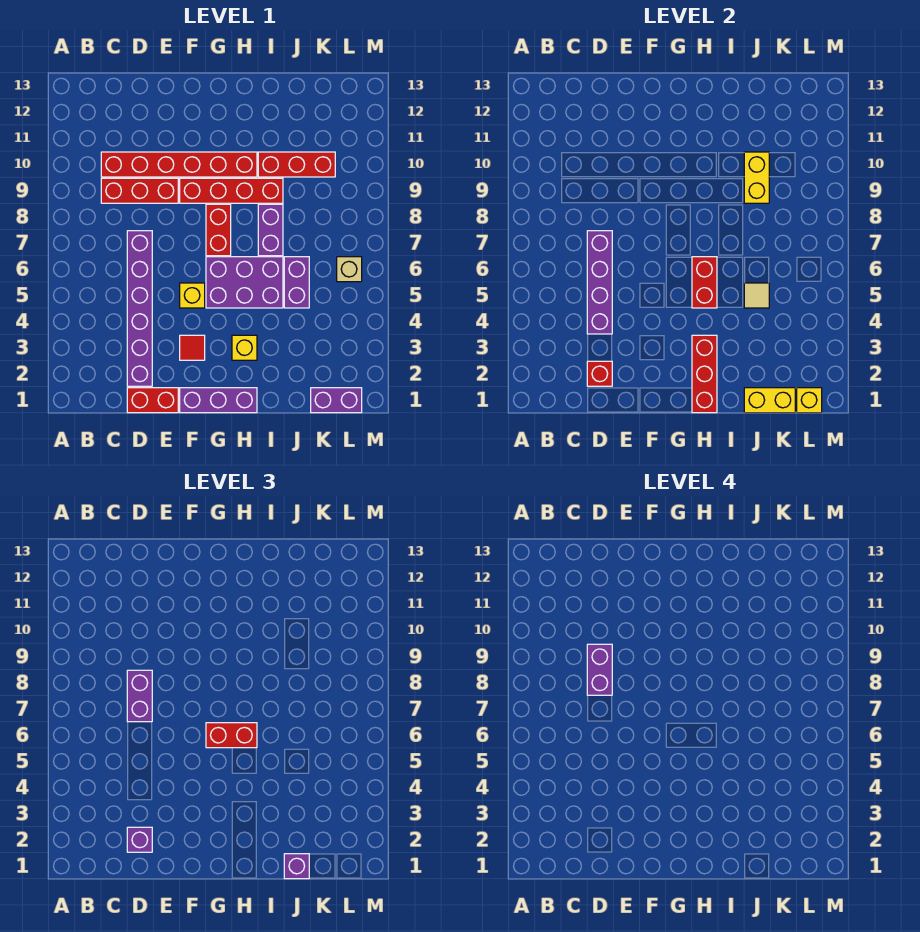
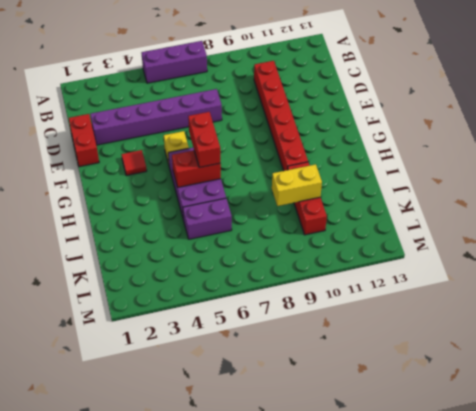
purple 1x3 brick [142,41,207,83] -> purple 1x3 brick turned to [180,388,257,413]
none -> red 1x3 brick [101,178,178,203]
none -> red 1x4 brick [180,178,283,203]
none -> red 1x2 brick [206,204,231,256]

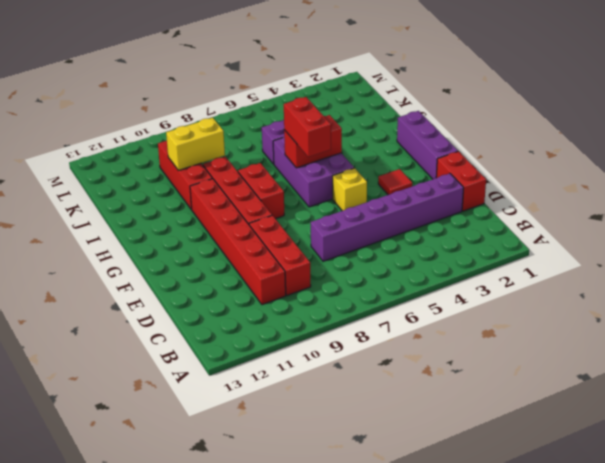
red 1x2 brick [238,163,284,219] -> red 1x2 brick turned to [206,204,231,256]
none -> yellow 1x1 brick [232,335,257,360]
none -> purple 1x2 brick [258,204,283,256]
none -> purple 1x2 brick [311,388,362,413]

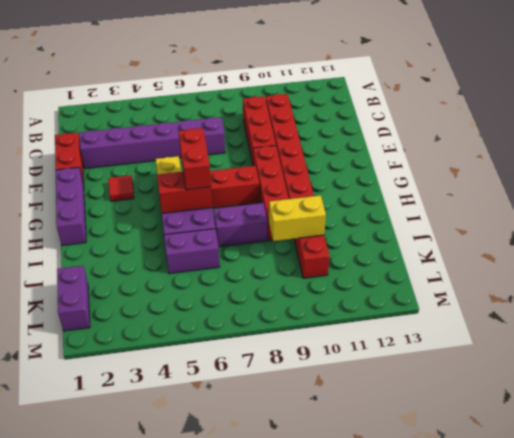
none -> yellow 1x1 brick [232,335,257,360]
none -> tan 1x1 brick [337,257,362,282]
none -> red 1x1 brick [587,361,612,386]

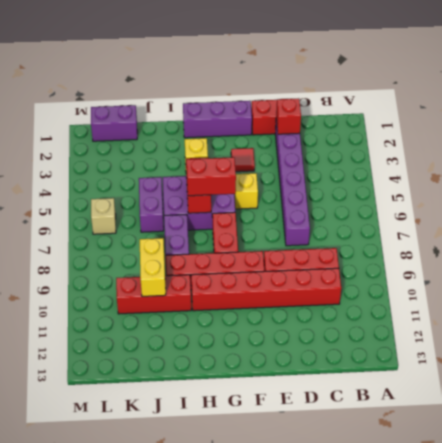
none -> purple 1x4 brick [587,231,612,334]
none -> red 1x3 brick [692,335,717,413]
none -> yellow 1x2 brick [744,388,795,413]

